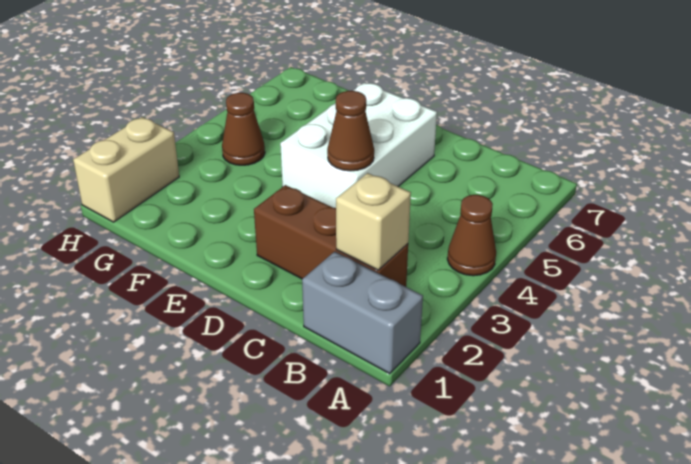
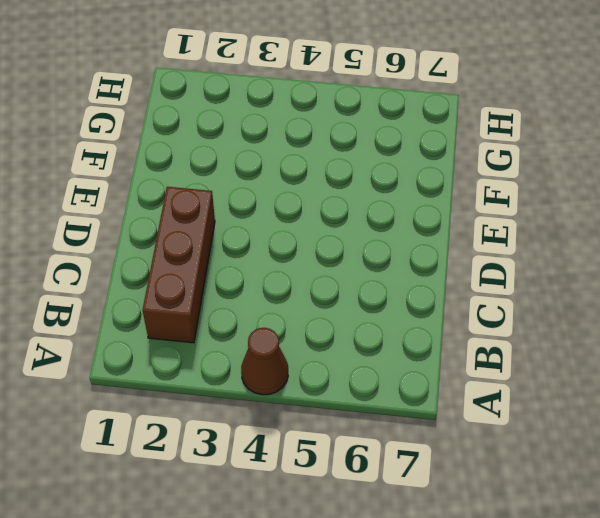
none -> grey 1x2 brick [302,252,423,374]
none -> white 2x3 brick [280,83,437,208]

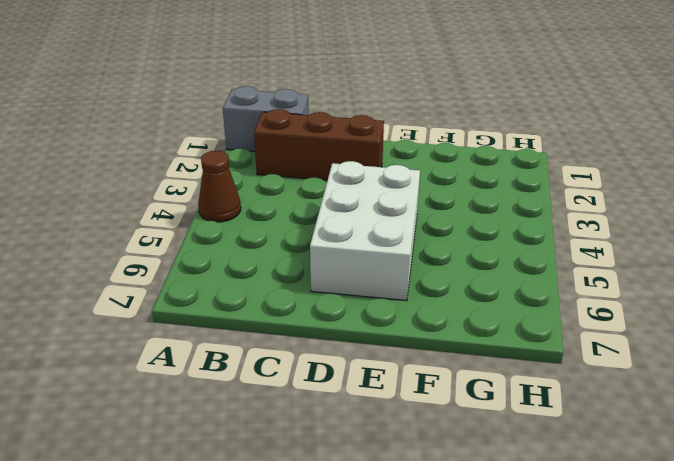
none -> brown 1x1 cone [222,93,265,165]
none -> tan 1x2 brick [73,117,179,222]

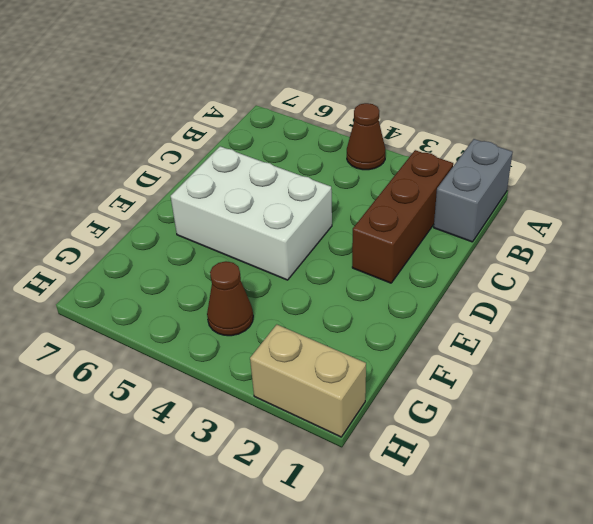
none -> tan 1x1 brick [336,173,411,270]
none -> brown 1x1 cone [327,91,374,171]

